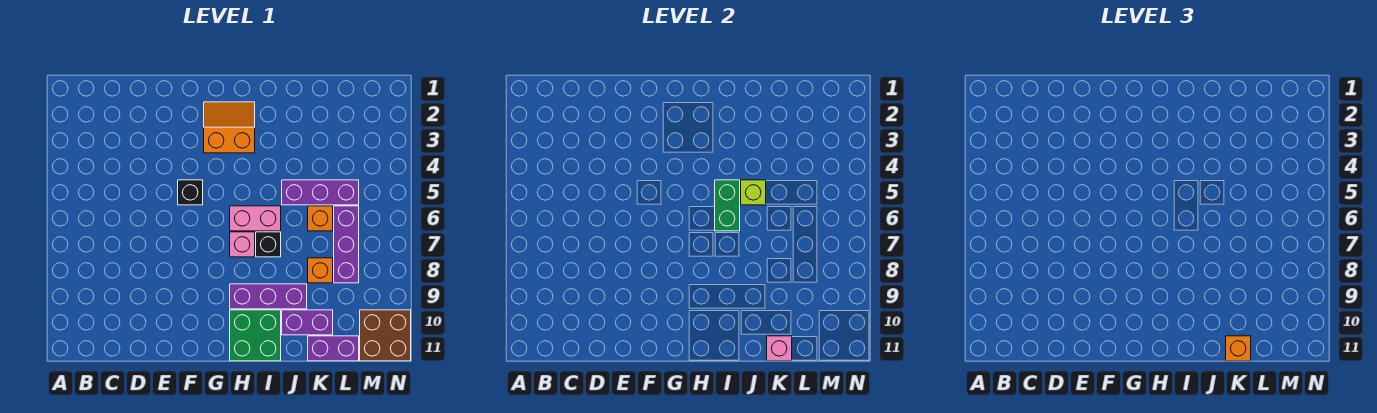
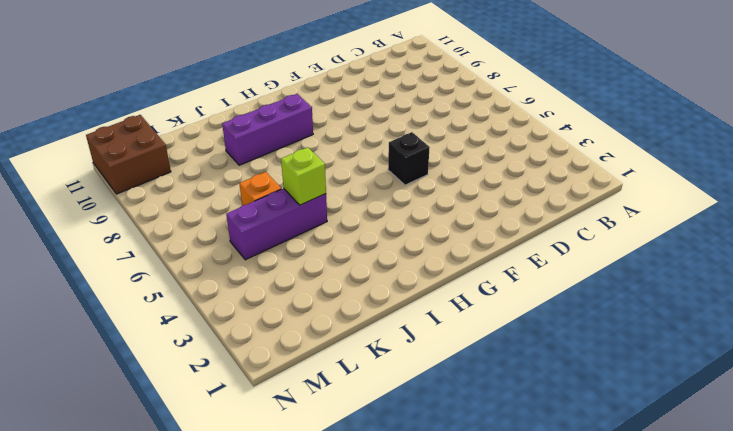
none -> orange 2x2 slope [204,102,255,153]
none -> pink 1x2 brick [230,206,281,231]
none -> pink 1x1 brick [230,232,255,257]

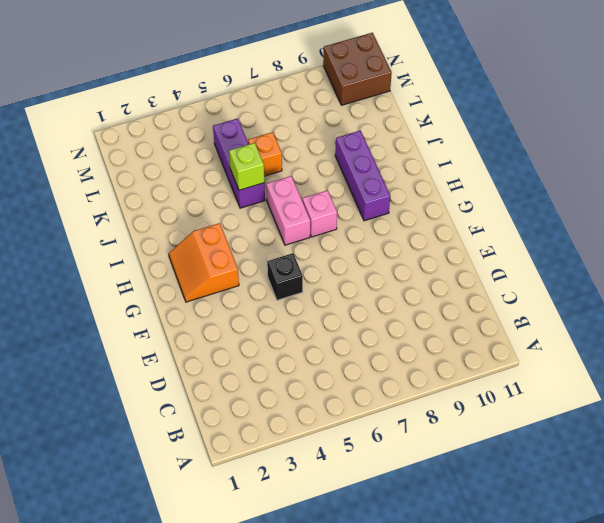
none -> green 2x2 brick [230,310,281,361]
none -> black 1x1 brick [256,232,281,257]
none -> purple 1x2 brick [282,310,333,335]

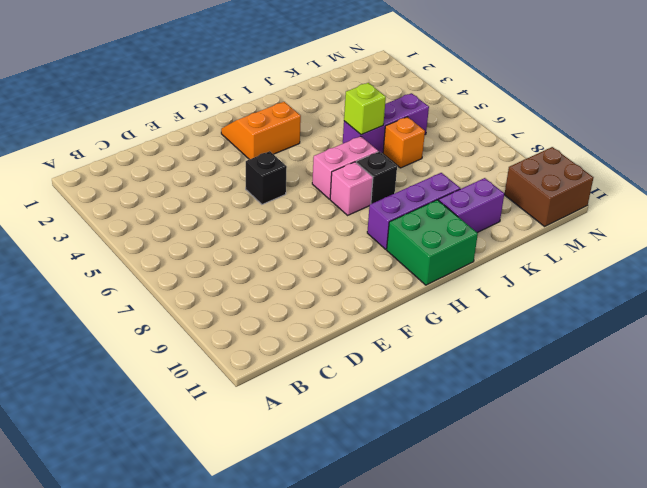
none -> orange 1x1 brick [308,258,333,283]
none -> purple 1x2 brick [308,336,359,361]
none -> purple 1x3 brick [334,206,359,283]

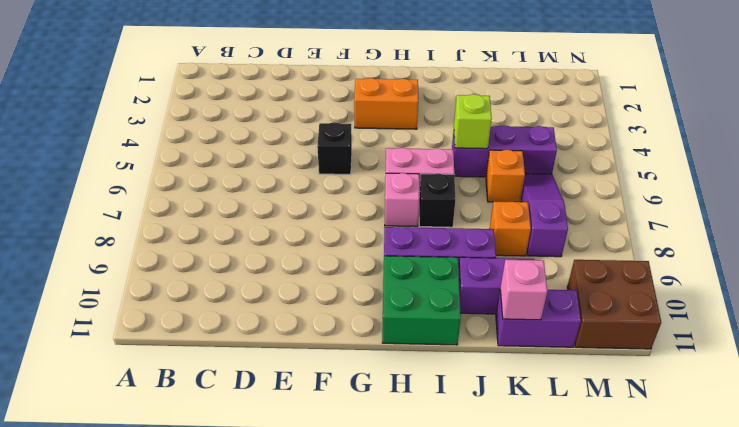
purple 1x3 slope [521,174,568,257] -> purple 1x3 brick [334,206,359,283]
none -> green 1x2 brick [715,180,740,231]
none -> orange 1x1 brick [1226,336,1251,361]

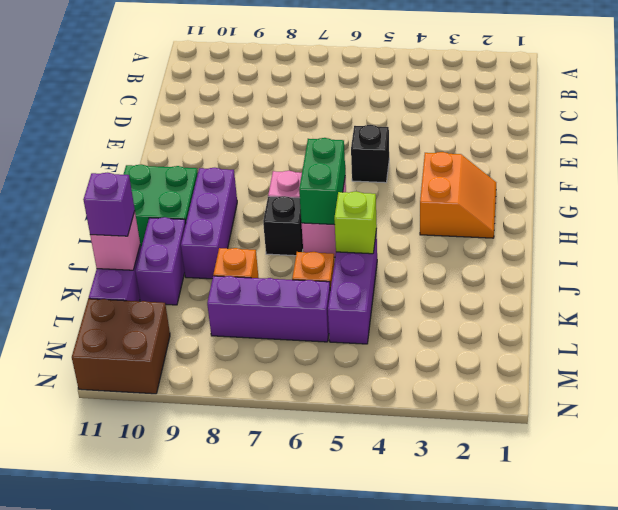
green 1x2 brick [299,138,345,225] -> green 1x2 brick turned to [715,180,740,231]
purple 1x1 brick [83,173,135,236] -> orange 1x1 brick [1226,336,1251,361]

